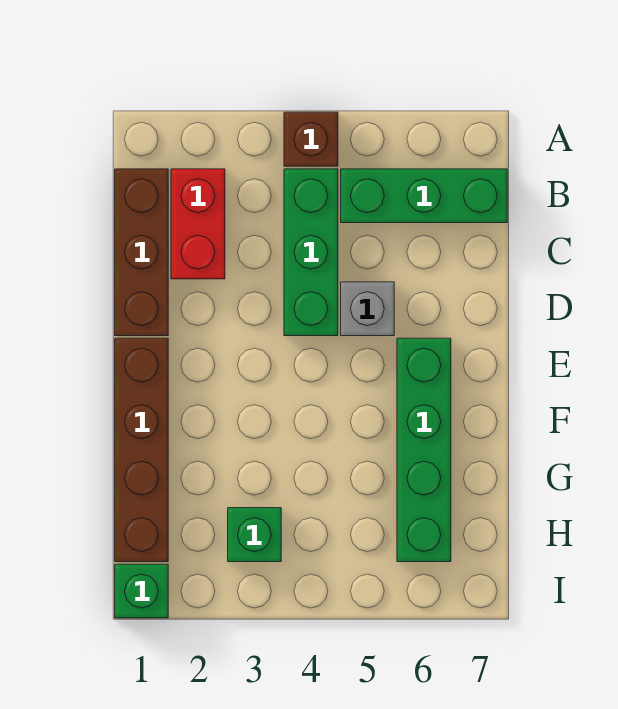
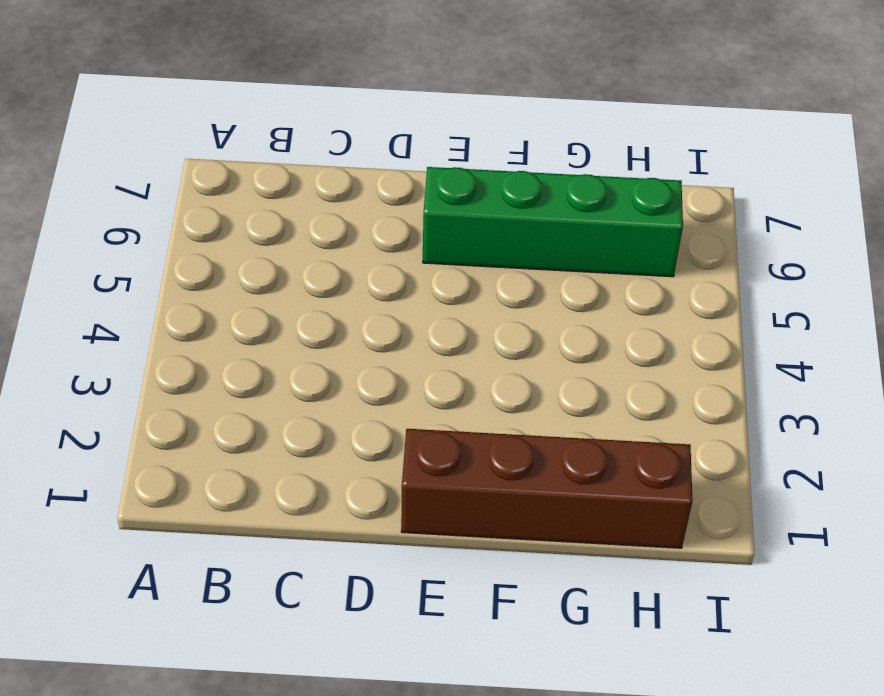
none -> brown 1x1 brick [284,112,338,166]
none -> brown 1x3 brick [115,169,168,336]

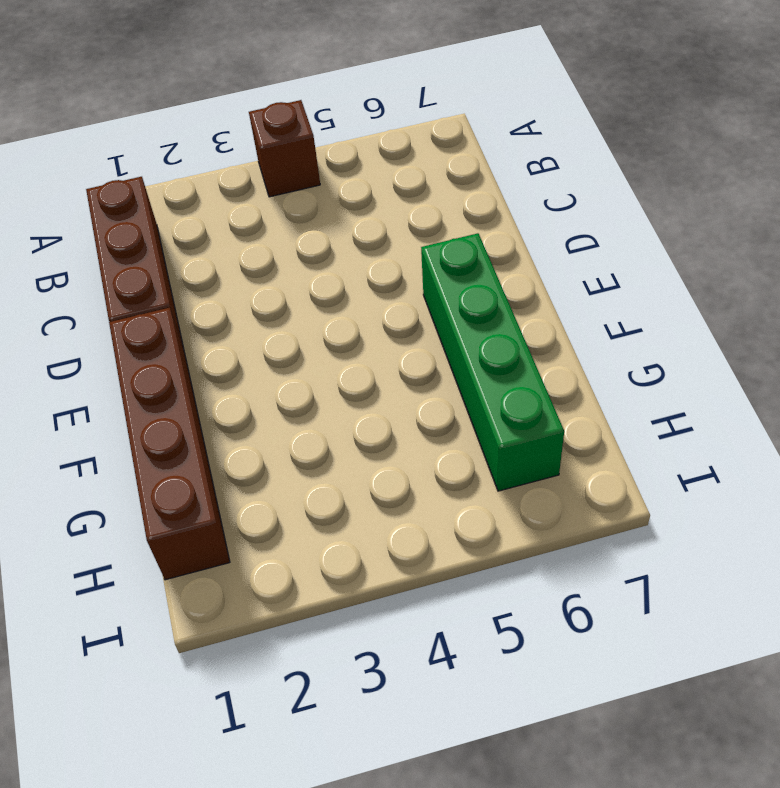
none -> red 1x2 brick [171,169,225,279]
none -> green 1x3 brick [284,169,338,336]

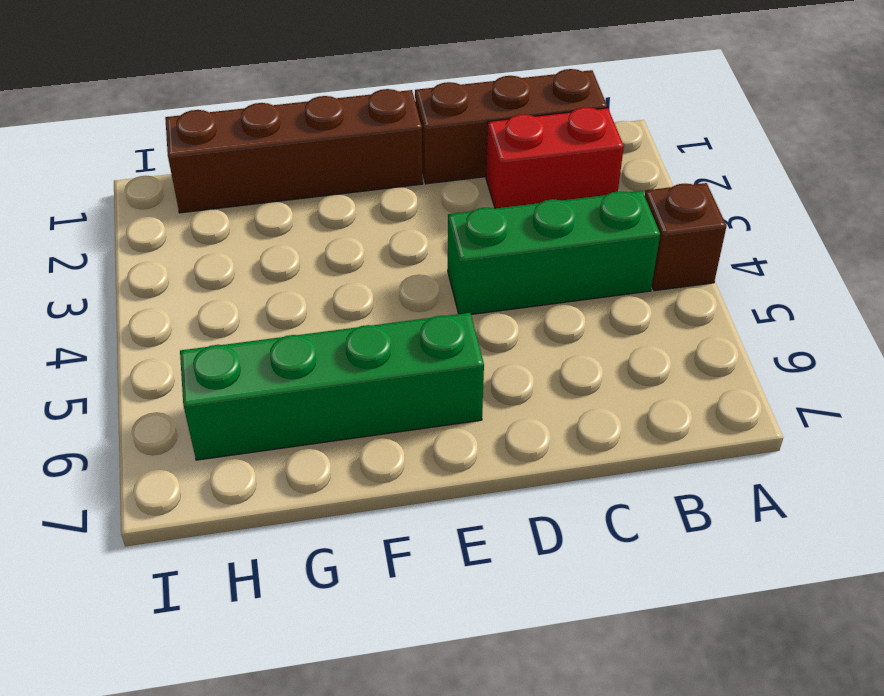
none -> green 1x3 brick [341,169,507,223]
none -> grey 1x1 brick [341,282,394,336]

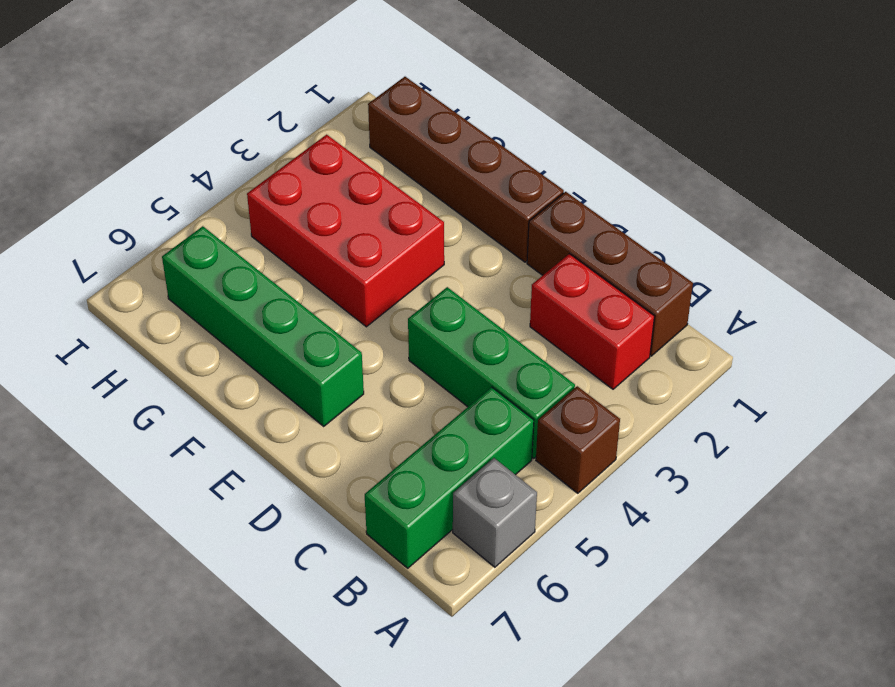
grey 1x1 brick [453,458,537,567] -> grey 1x1 brick moved to [341,282,394,336]
red 2x3 brick [247,135,444,327] -> green 1x1 brick [228,508,281,562]
none -> green 1x1 brick [115,564,168,618]

